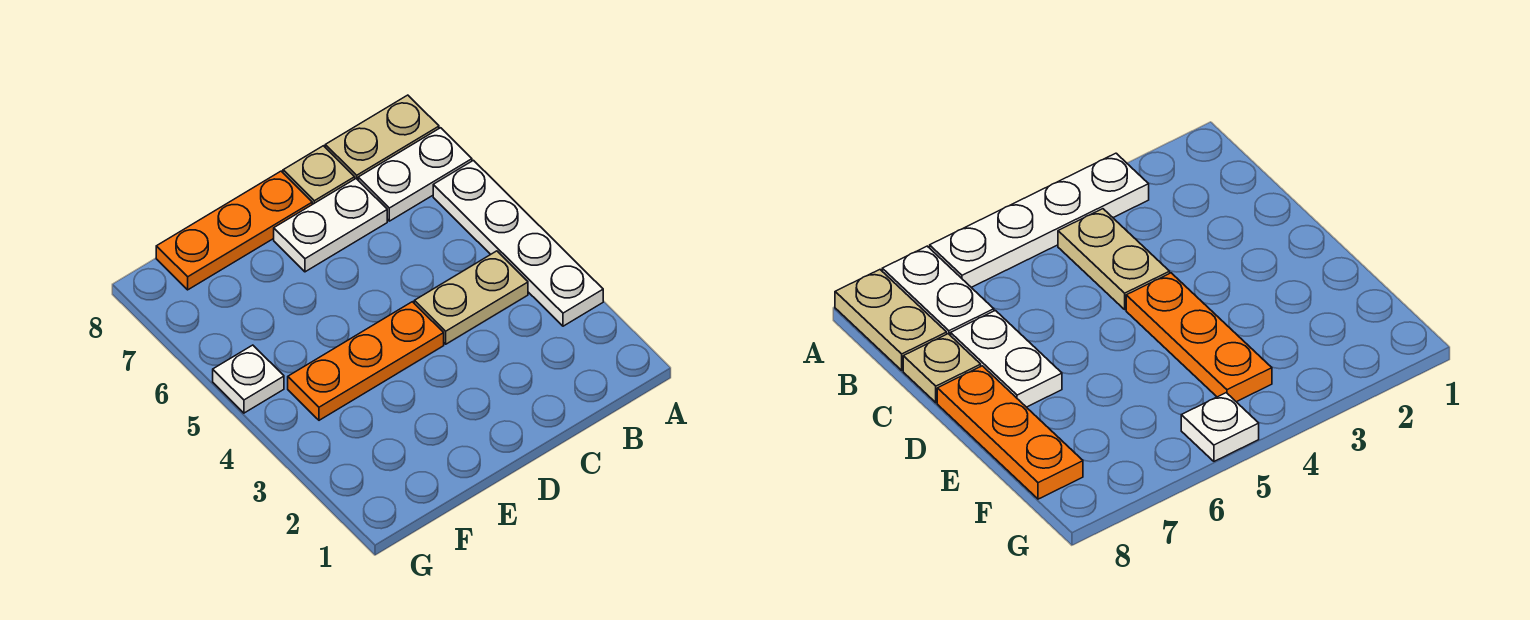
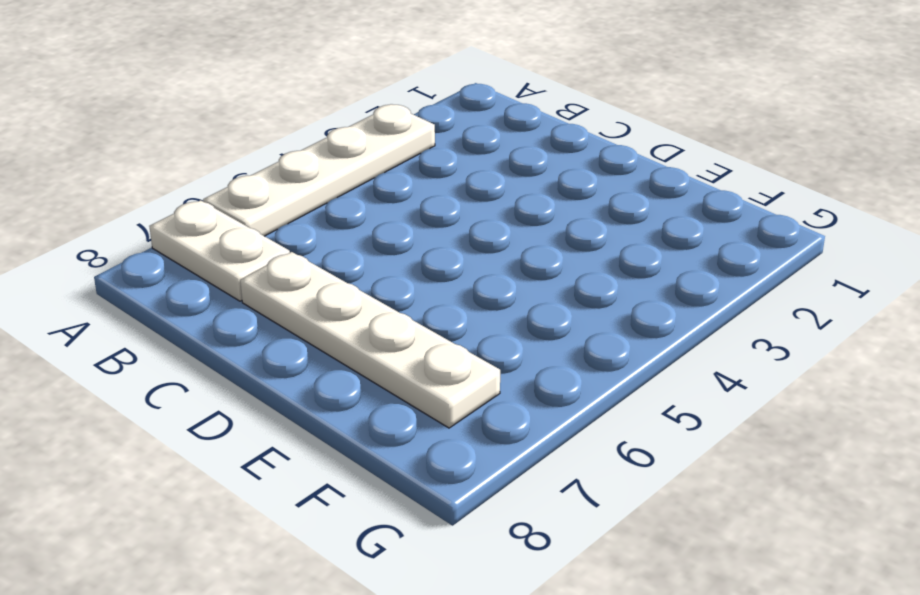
white 1x4 plate [240,252,500,428] -> white 1x2 plate [274,179,387,272]
none -> tan 1x2 plate [325,95,439,180]
none -> tan 1x2 plate [414,251,528,344]

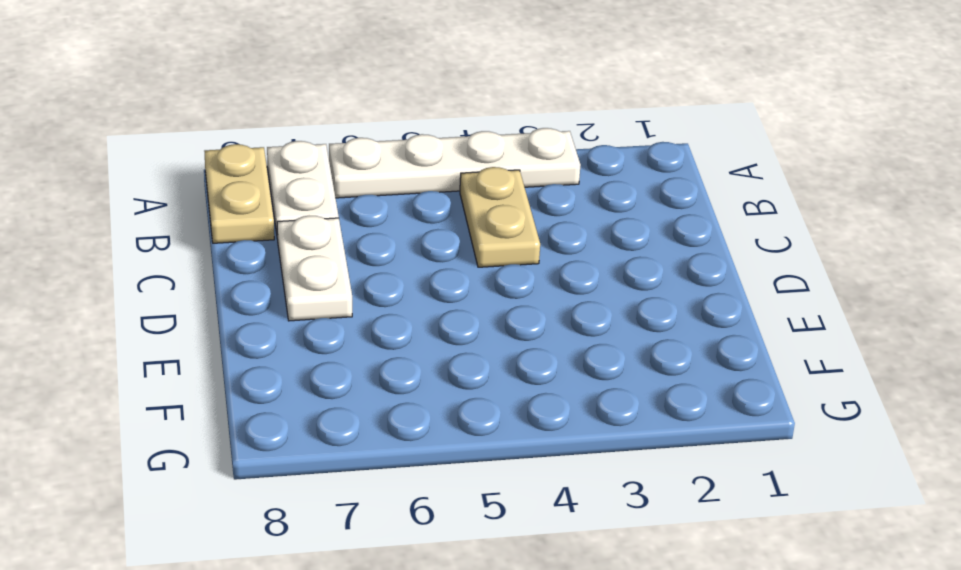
none -> tan 1x1 plate [283,146,355,204]
none -> orange 1x3 plate [288,302,444,420]

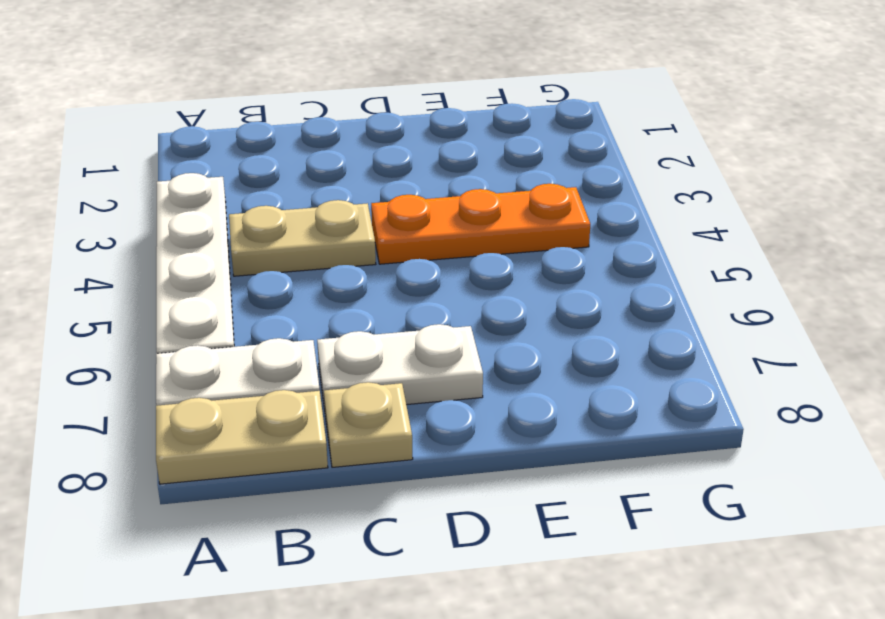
none -> orange 1x3 plate [156,171,312,290]
none -> white 1x1 plate [213,345,284,413]

